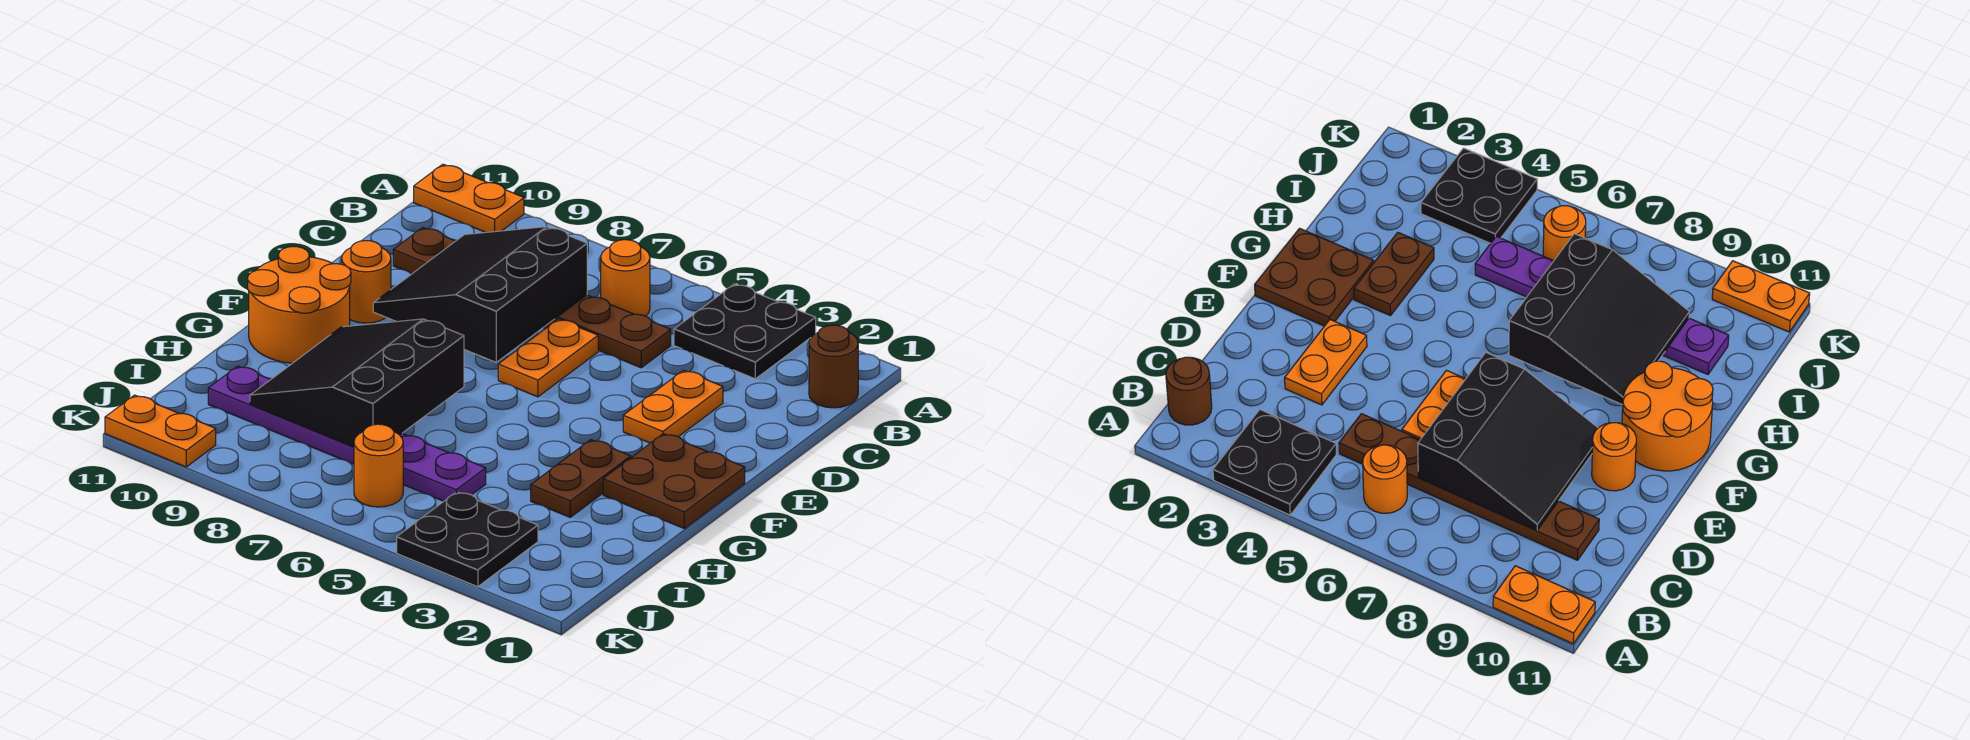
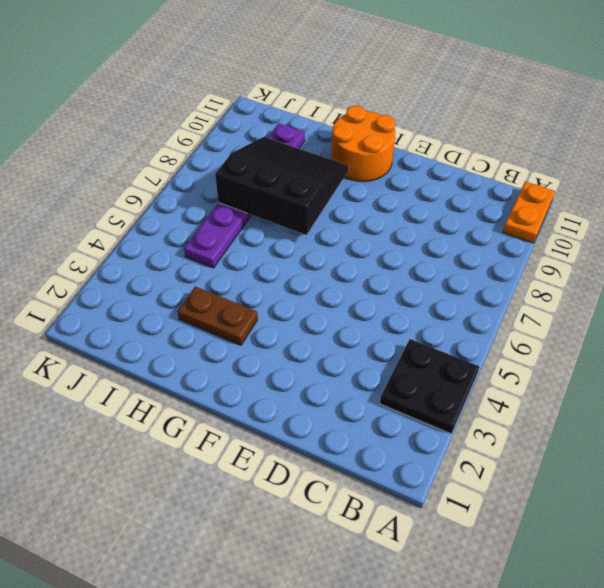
none -> brown 1x1 round brick [809,325,858,408]
none -> orange 1x1 round brick [601,240,650,316]
none -> brown 1x6 plate [393,228,671,368]

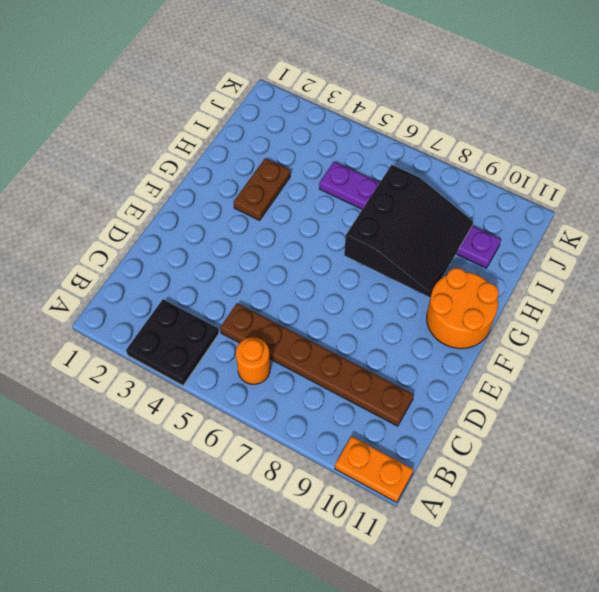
none -> brown 1x1 round brick [809,325,858,408]
none -> orange 1x2 plate [623,370,723,443]
none -> orange 1x2 plate [498,319,598,397]

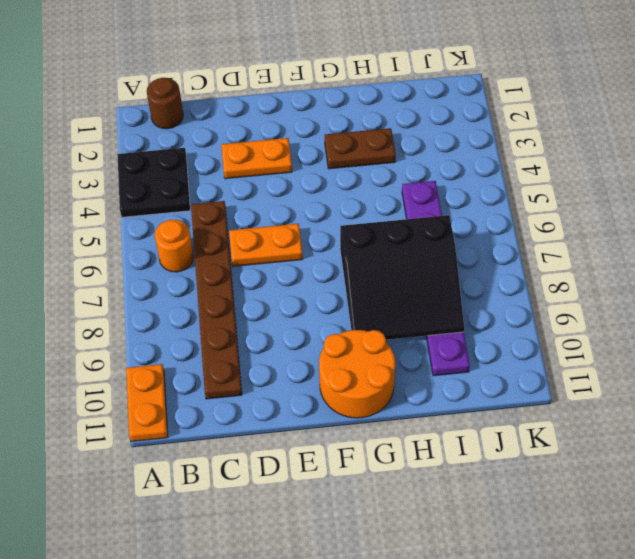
none -> orange 1x1 round brick [342,241,391,323]
none -> brown 2x2 plate [603,434,745,528]
none -> black 2x2 plate [397,492,538,587]

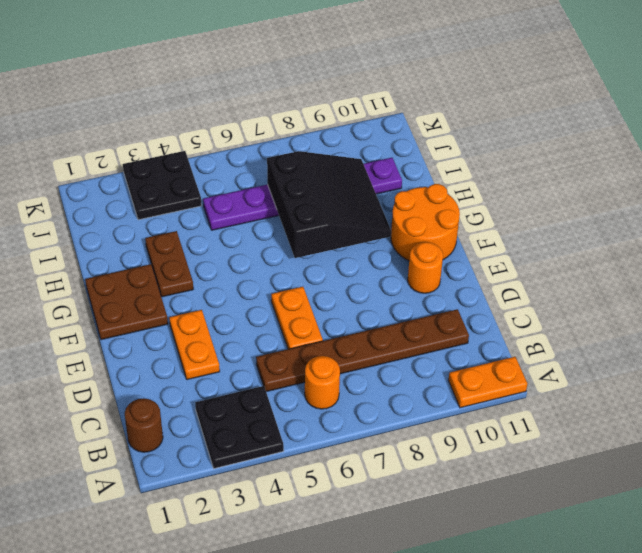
none -> orange 1x1 round brick [354,424,403,507]
none -> orange 1x2 plate [105,395,216,467]
none -> black 3x3 slope [373,227,587,362]

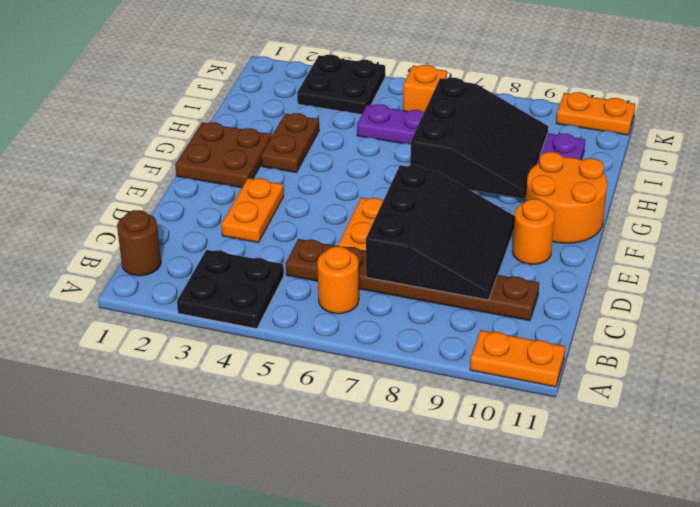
orange 1x1 brick [403,65,447,112] -> orange 1x1 round brick [354,424,403,507]

